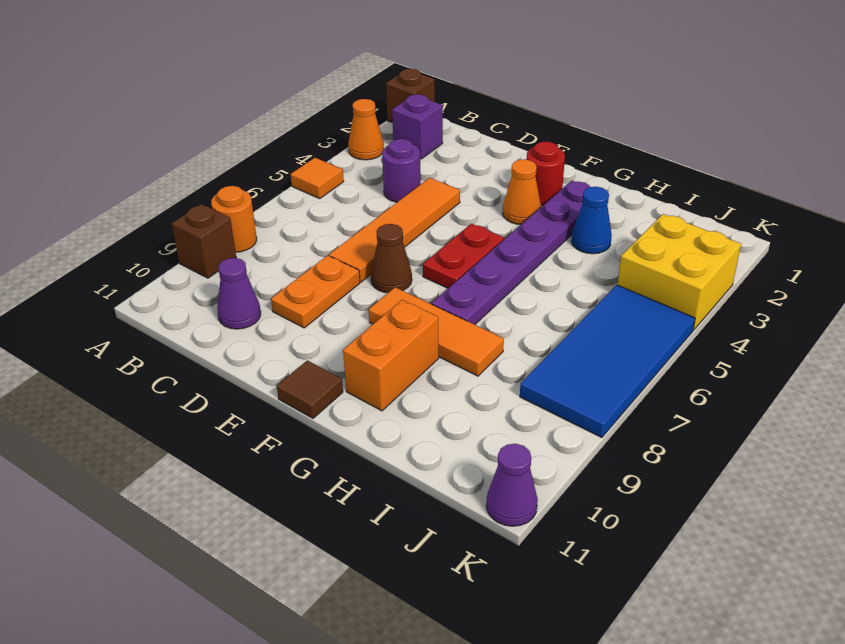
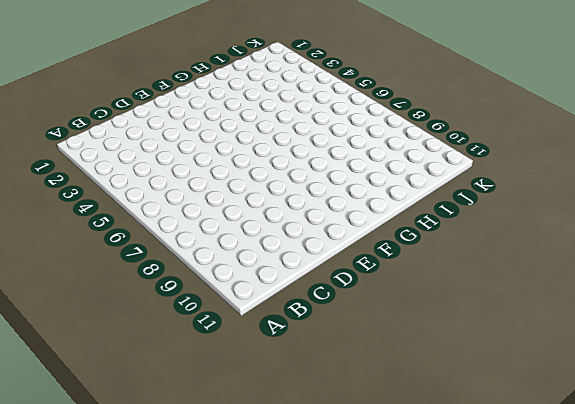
none -> brown 1x1 brick [386,69,435,123]
none -> orange 1x1 cone [348,99,384,160]
none -> orange 1x1 tile [291,158,344,199]

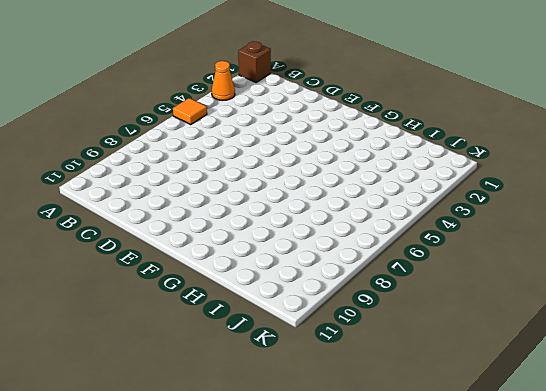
none -> orange 1x1 round brick [211,186,257,252]
none -> brown 1x1 brick [172,204,236,278]
none -> purple 1x1 brick [392,94,443,159]

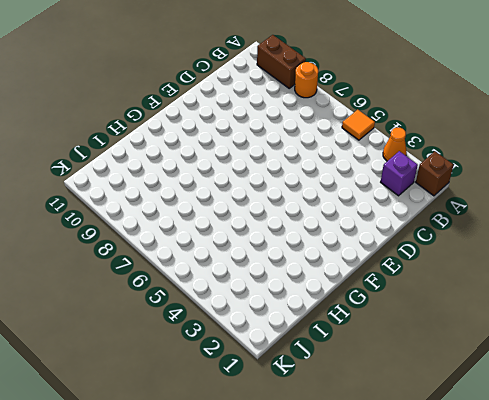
brown 1x2 brick [257,35,306,88] -> brown 1x1 brick [172,204,236,278]
none -> purple 1x1 round brick [382,139,421,202]
none -> purple 1x1 cone [217,258,261,329]
none -> orange 1x4 tile [329,178,460,282]

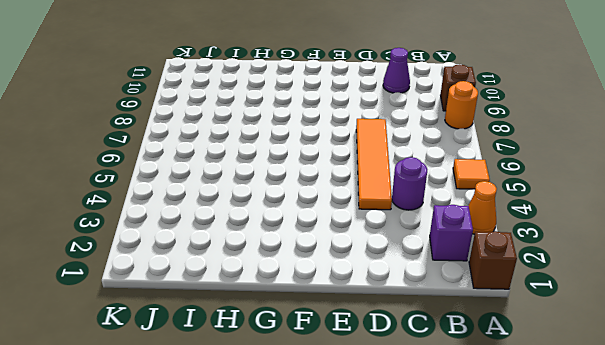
none -> orange 1x2 plate [271,255,360,328]
none -> brown 1x1 cone [371,224,412,293]
none -> red 1x1 round brick [526,142,565,206]

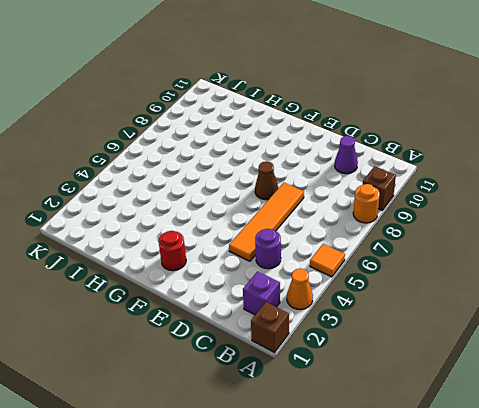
none -> orange 1x2 plate [271,255,360,328]
none -> orange 1x1 cone [503,159,541,225]
none -> red 1x2 plate [423,224,504,288]

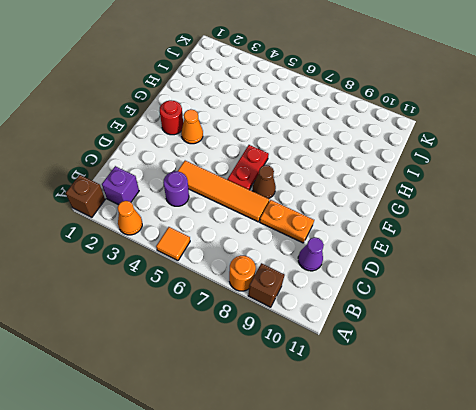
red 1x2 plate [227,145,269,190] -> red 1x2 plate turned to [423,224,504,288]
none -> orange 1x3 tile [369,287,504,376]
none -> brown 1x1 tile [277,360,343,418]
none -> purple 1x6 plate [432,181,590,325]

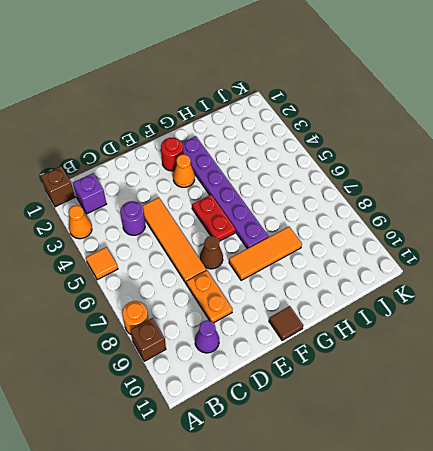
none -> orange 1x2 brick [343,300,439,411]
none -> blue 1x1 cone [571,187,612,254]
none -> yellow 2x2 brick [618,214,741,330]

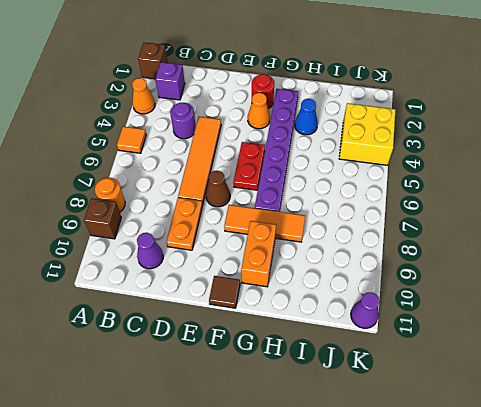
none -> blue 2x4 tile [520,285,695,438]

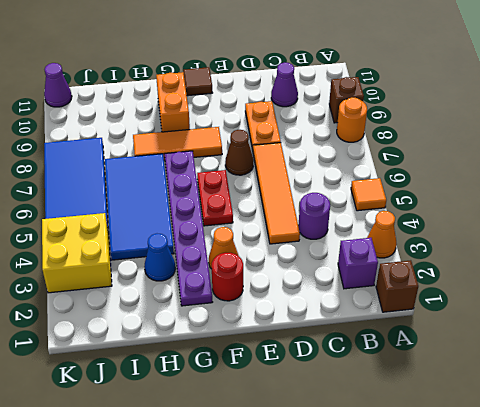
blue 2x4 tile [105,154,174,260] -> none

